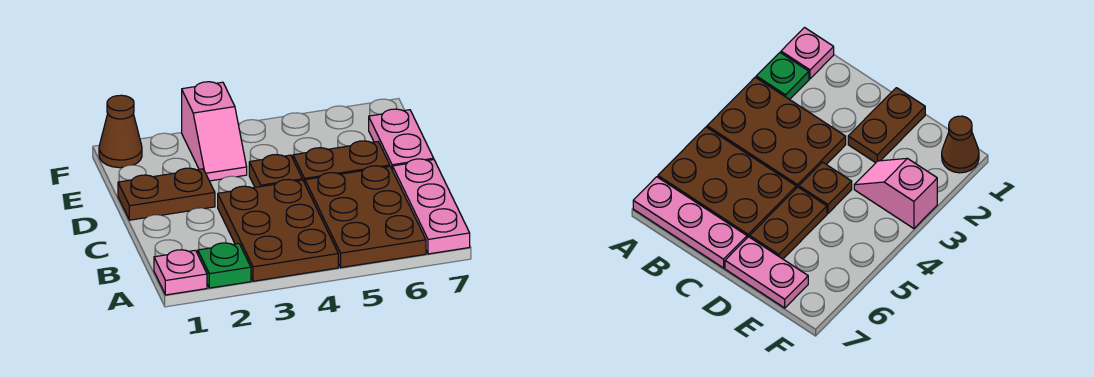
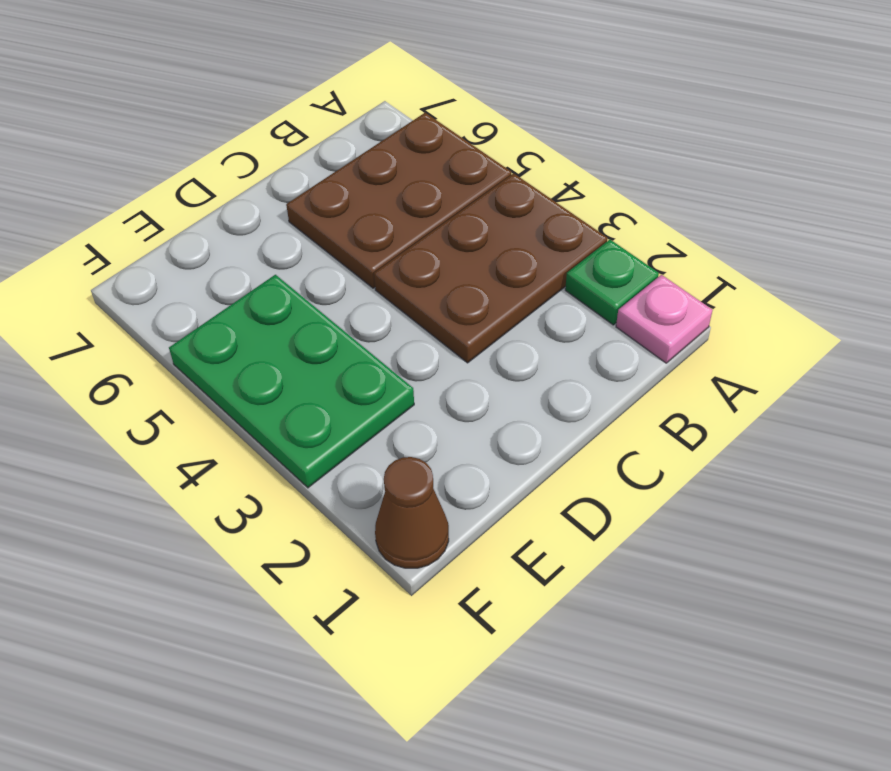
green 2x3 plate [169,275,414,488] -> pink 1x2 slope [182,82,247,181]
none -> pink 1x3 plate [393,159,470,254]
none -> brown 1x2 plate [118,168,215,220]

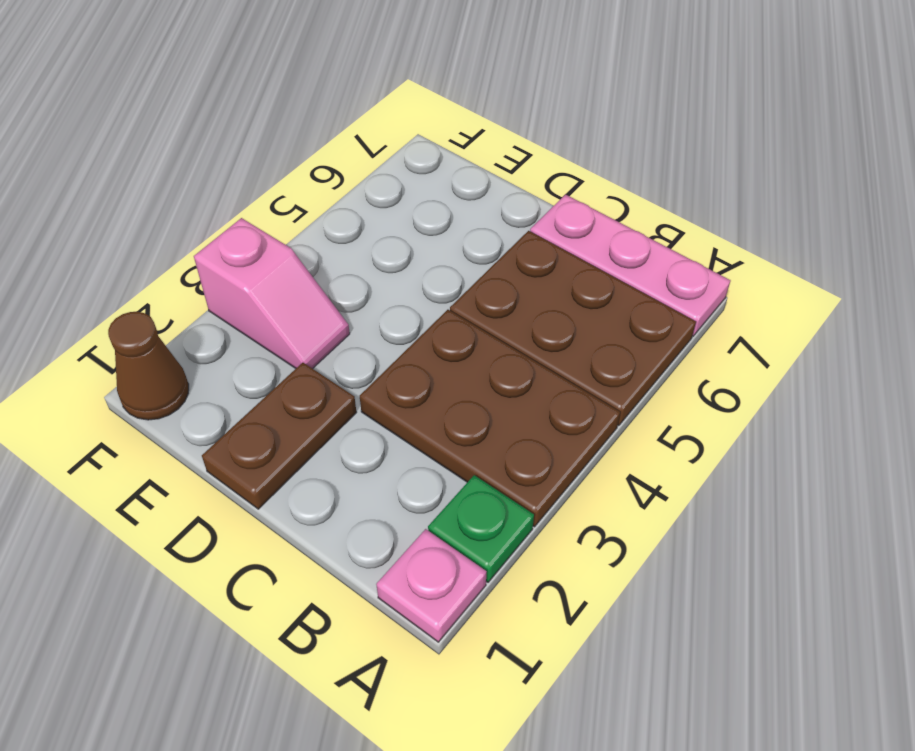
none -> brown 1x1 plate [249,155,302,187]
none -> brown 1x2 plate [293,141,390,183]

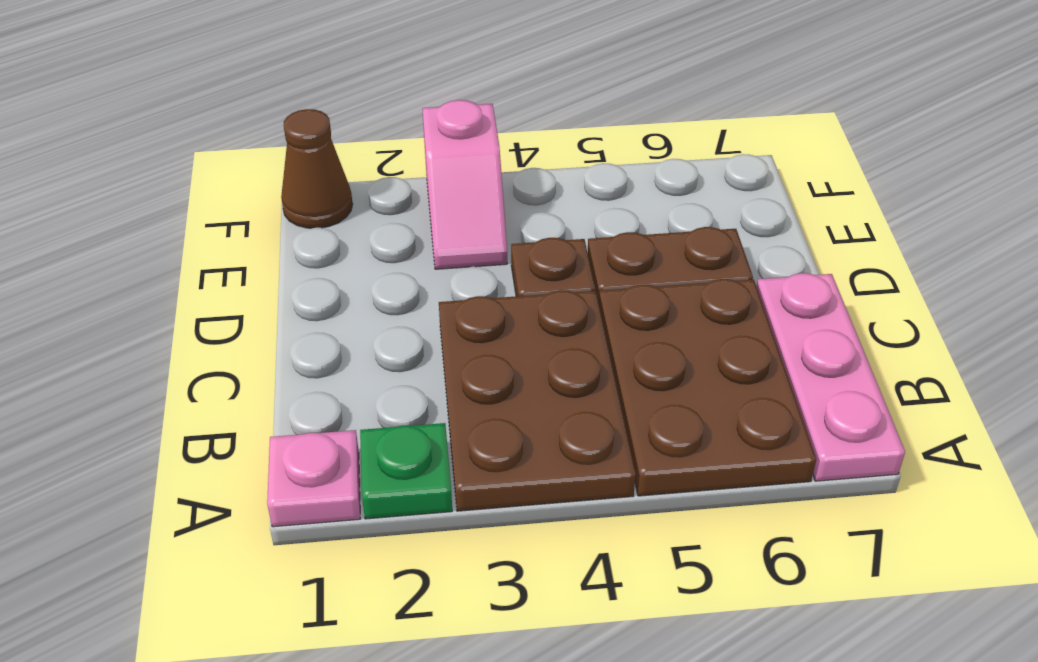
none -> brown 1x2 plate [118,168,215,220]
none -> pink 1x2 plate [369,109,434,170]

